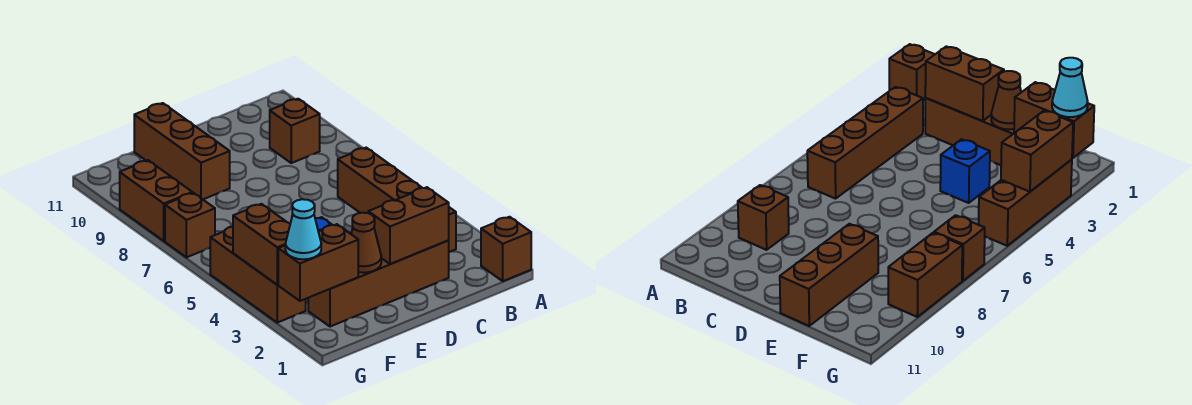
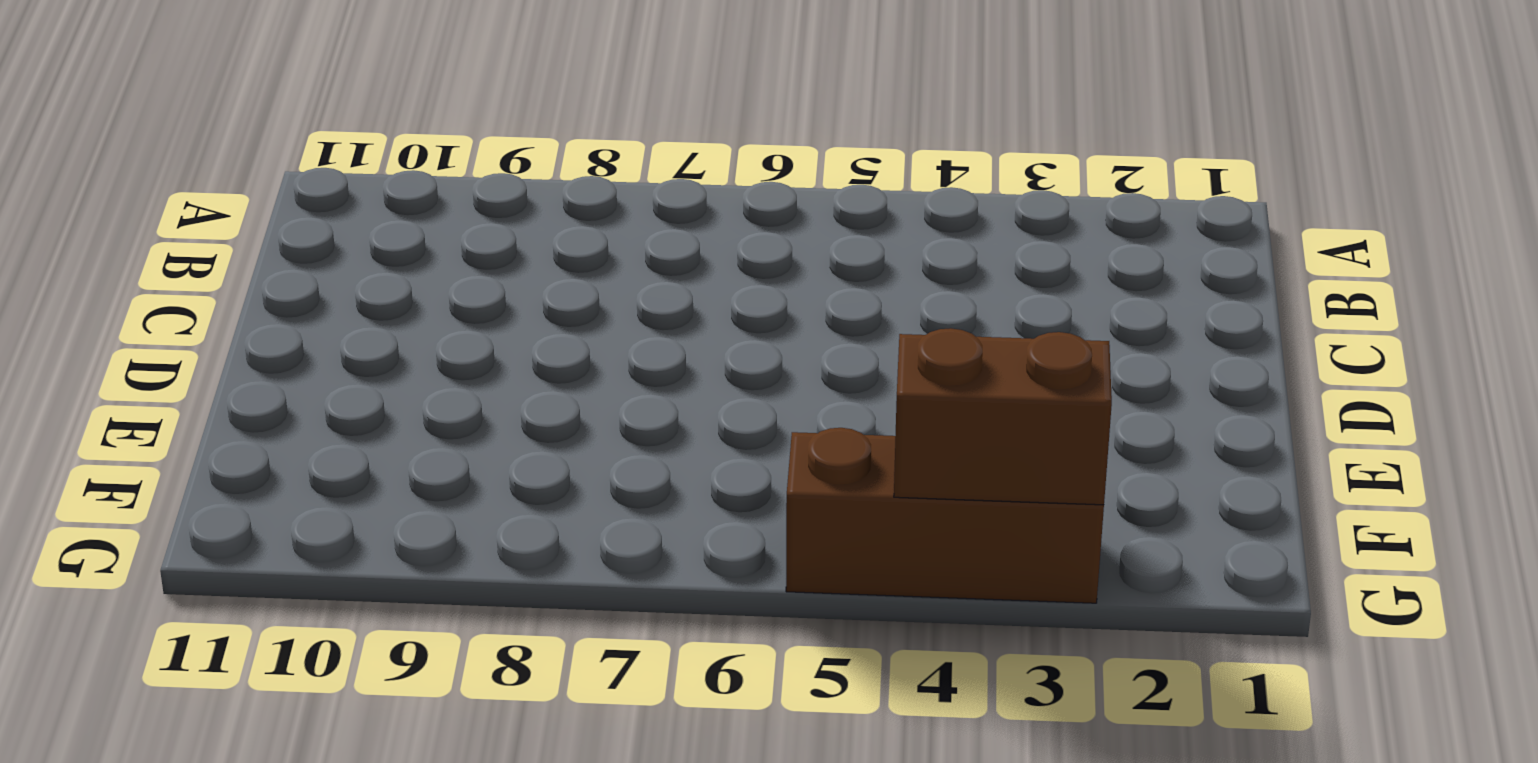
none -> brown 1x1 brick [481,217,531,281]
none -> brown 1x4 brick [338,148,456,252]
none -> brown 1x1 brick [270,99,320,163]

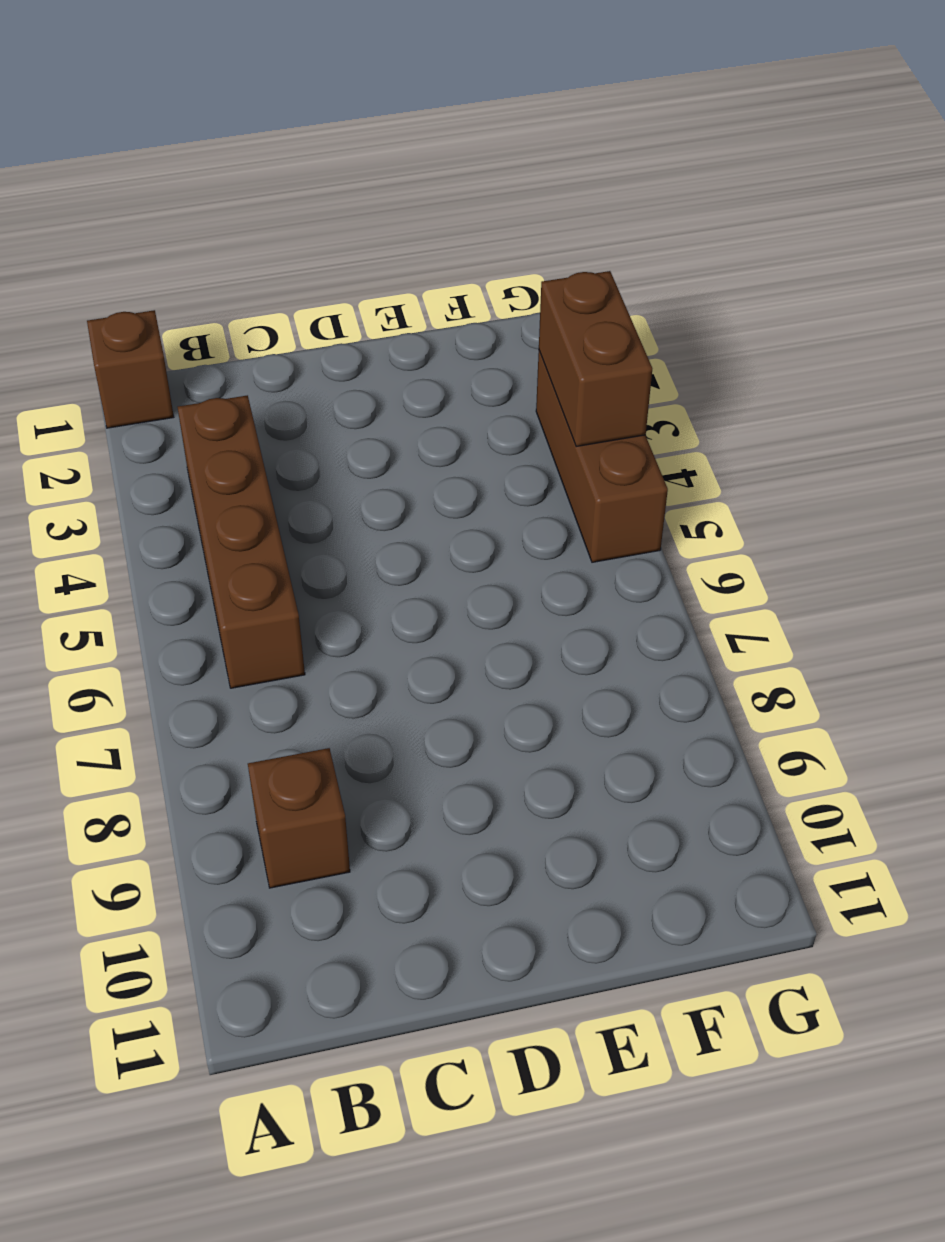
none -> brown 1x4 brick [308,241,449,327]
none -> blue 1x1 brick [940,139,990,203]
none -> brown 1x3 brick [134,103,230,199]

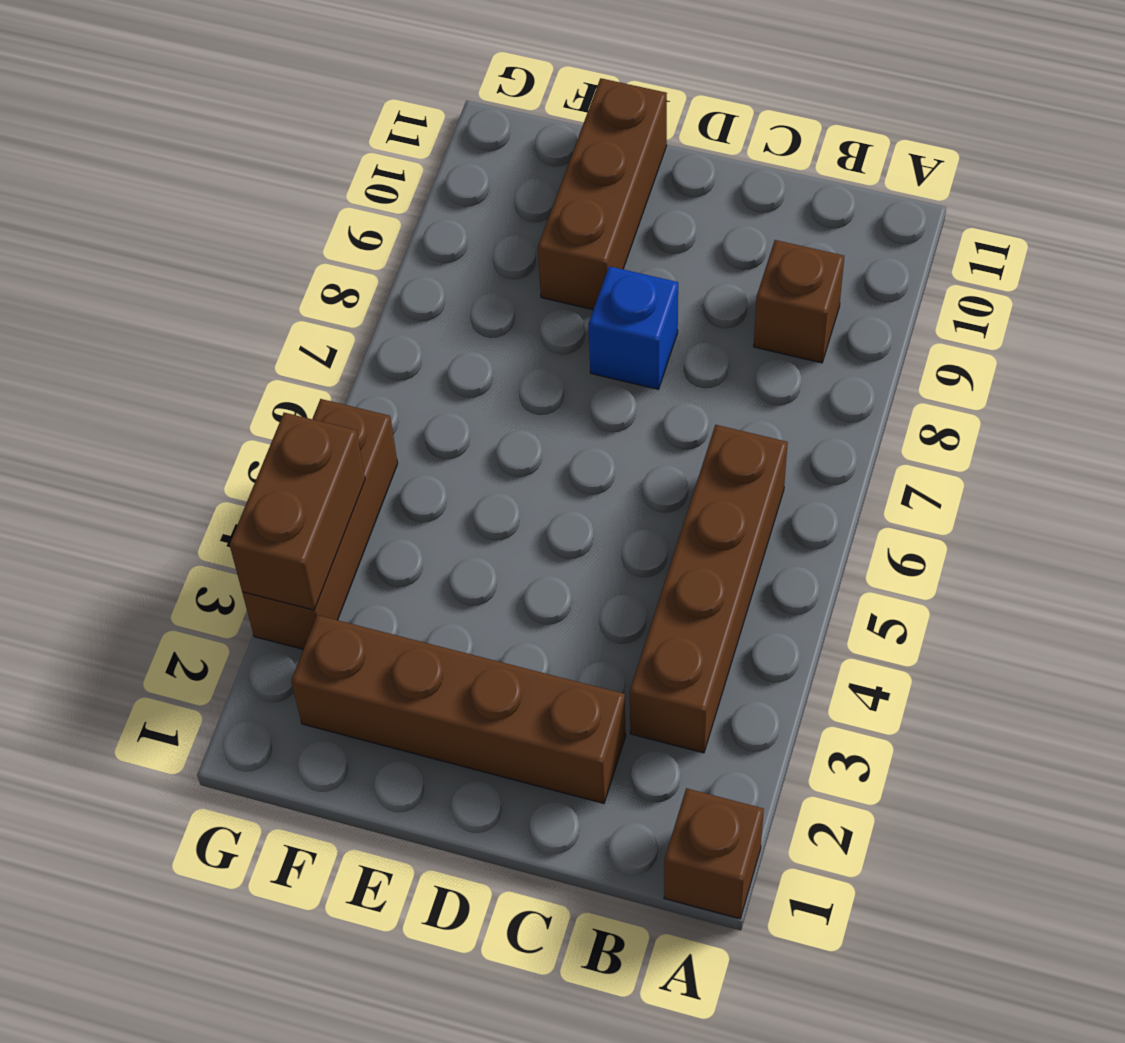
blue 1x1 brick [588,266,678,389] -> blue 1x1 brick moved to [940,139,990,203]
none -> brown 1x1 brick [165,193,215,257]
none -> brown 1x2 brick [120,160,192,241]
none -> brown 1x2 brick [368,187,449,264]

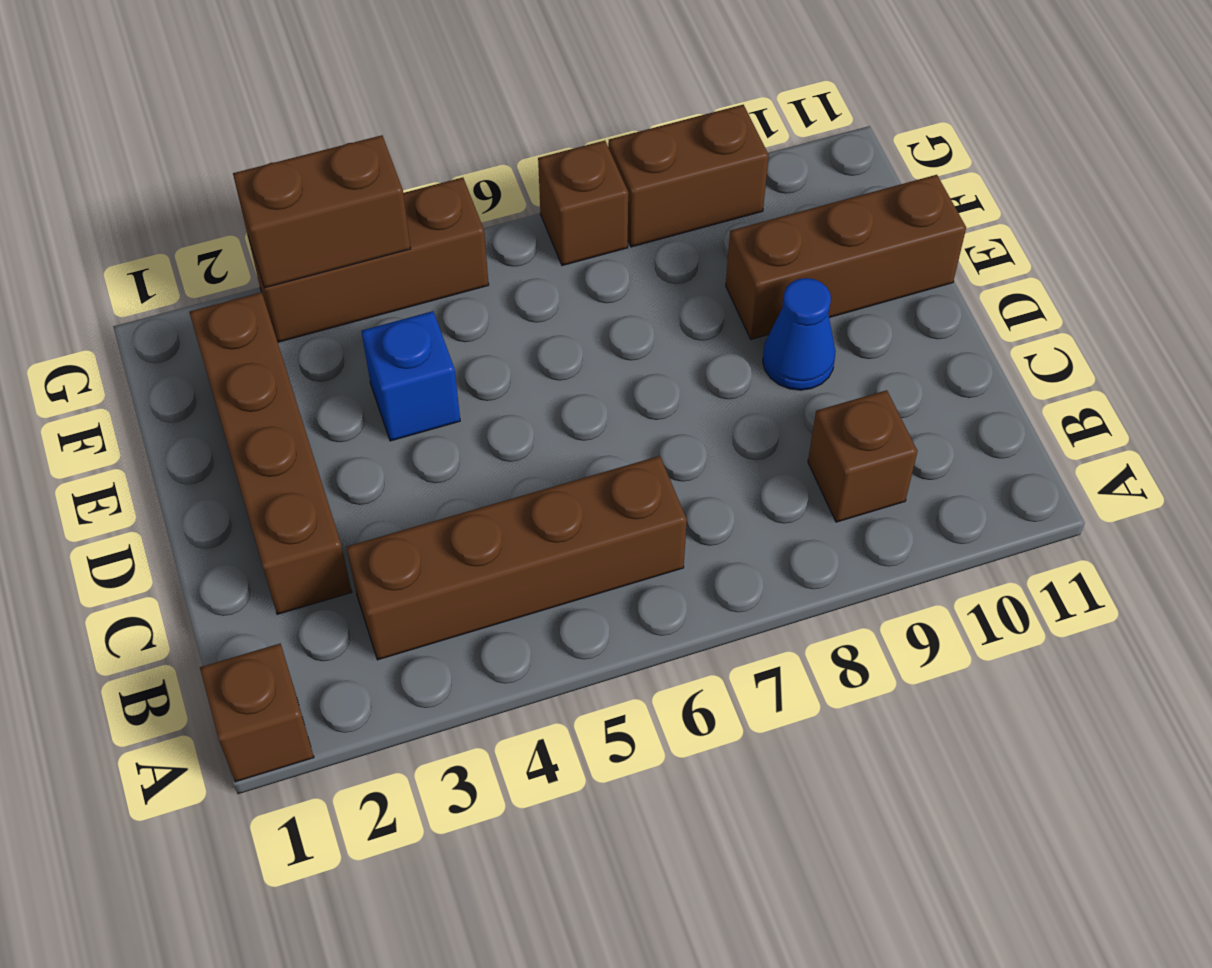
blue 1x1 cone [763,278,836,390] -> none
none -> brown 1x2 brick [368,187,449,264]
none -> brown 1x1 cone [351,213,381,273]
none -> brown 1x2 brick [278,224,358,301]

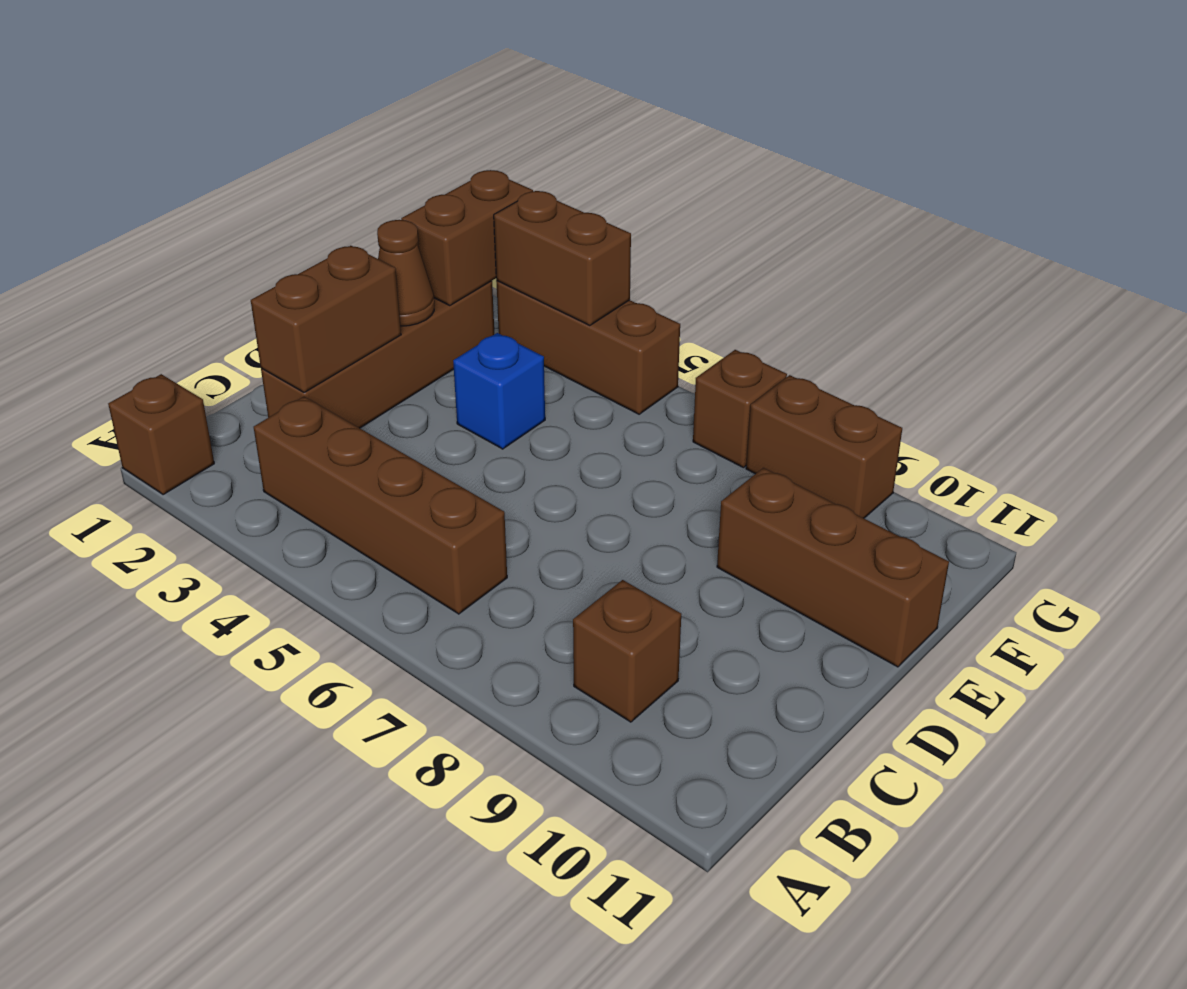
none -> cyan 1x1 cone [285,199,321,259]

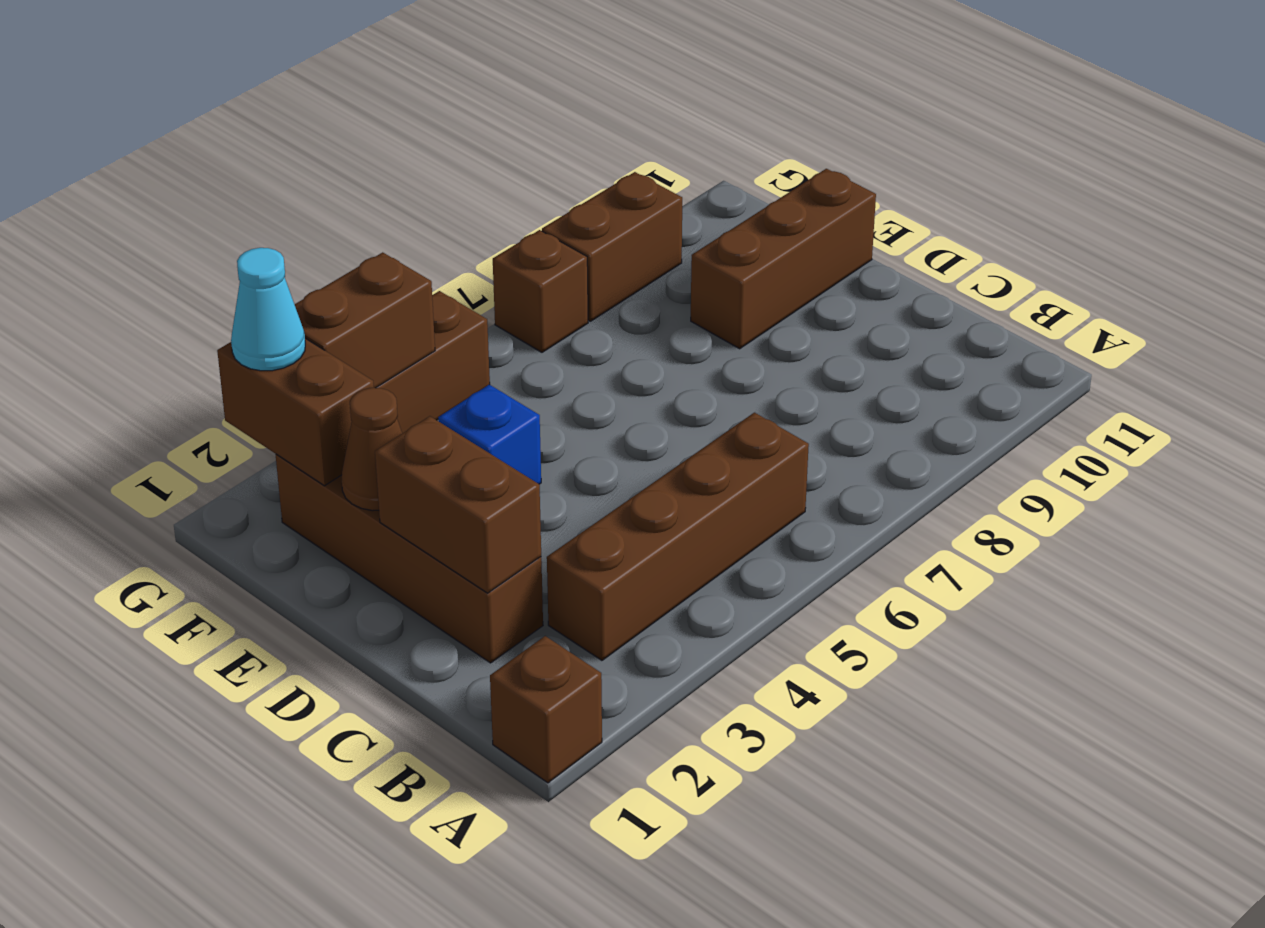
none -> brown 1x1 brick [270,99,320,163]

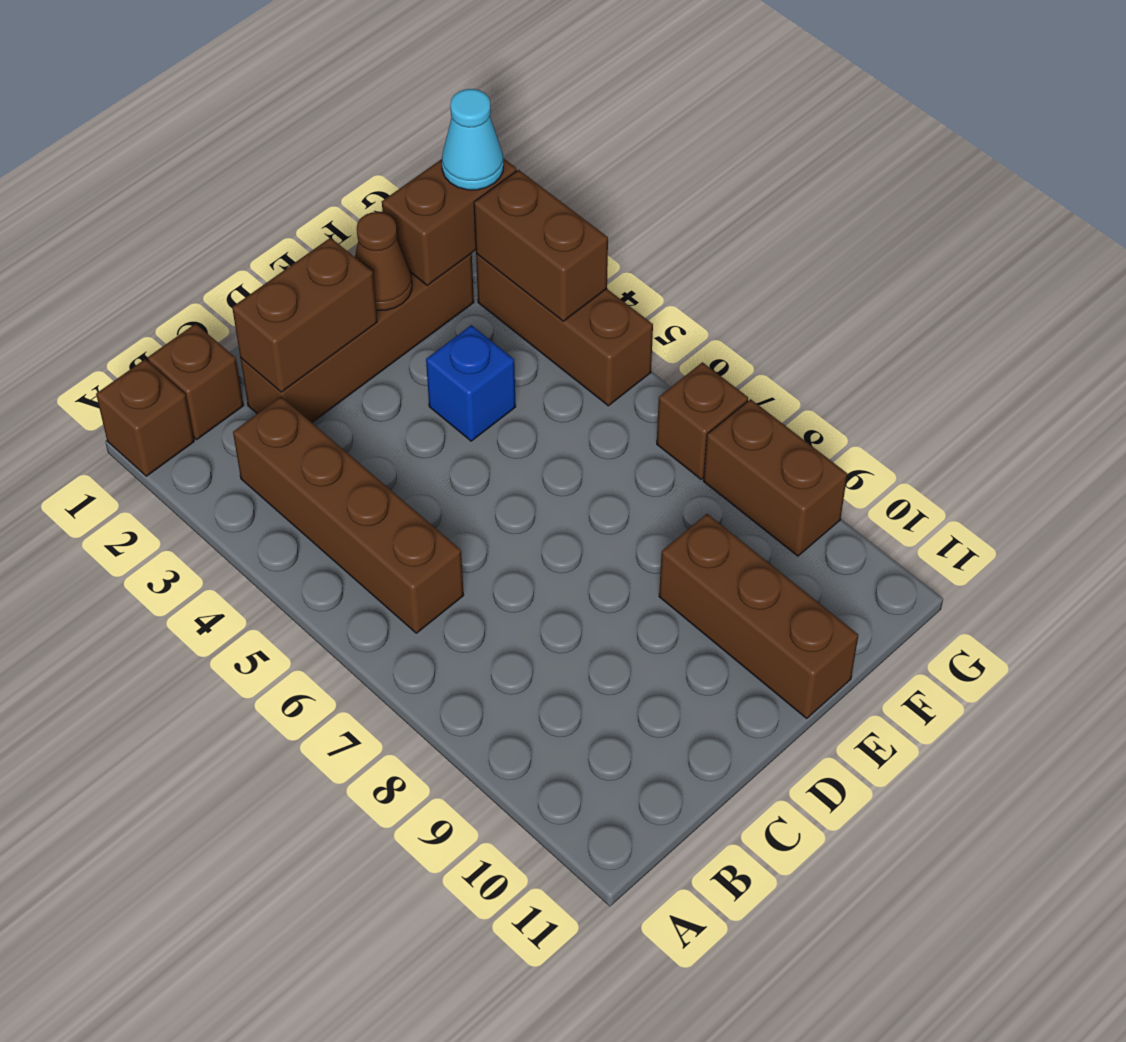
brown 1x1 brick [148,324,244,439] -> brown 1x1 brick moved to [270,99,320,163]

